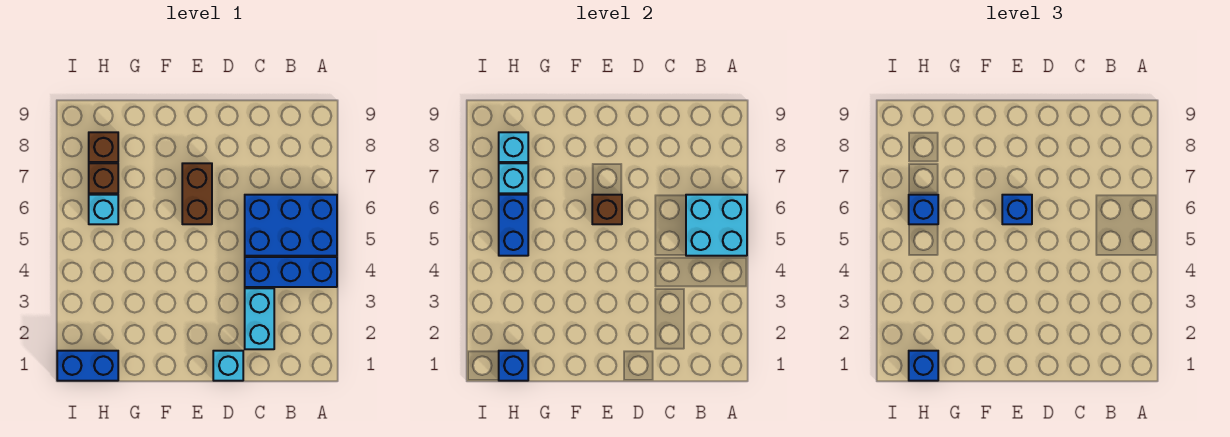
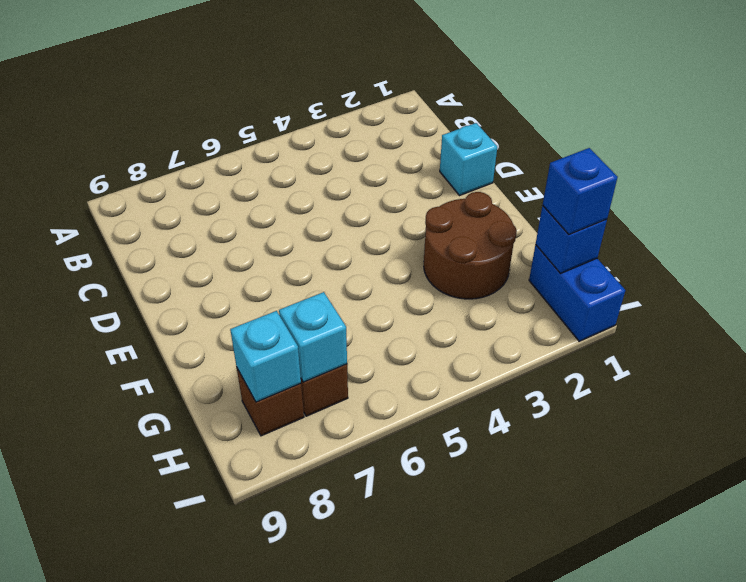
brown 2x2 round brick [424,192,517,299] -> none
none -> blue 1x3 brick [245,257,337,287]
none -> blue 2x3 brick [245,195,337,256]
none -> cyan 1x2 brick [245,288,274,349]

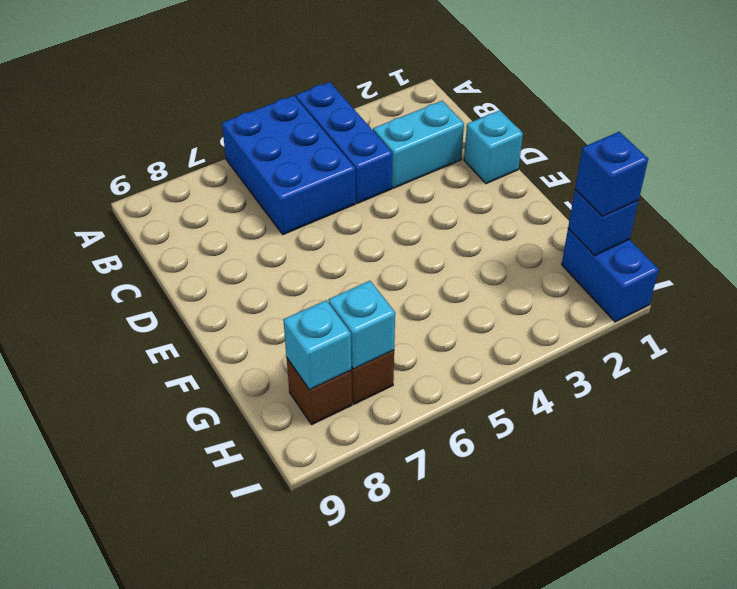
none -> brown 1x2 brick [182,163,212,224]
none -> cyan 1x1 brick [89,195,118,224]
none -> cyan 2x2 brick [686,195,747,256]

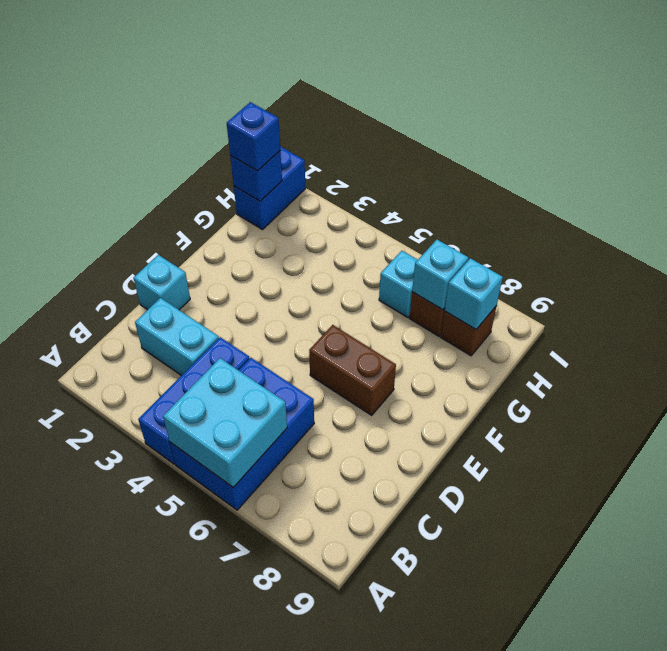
none -> brown 1x1 brick [592,195,622,224]
none -> blue 1x2 brick [499,195,528,256]
none -> blue 1x1 brick [1002,195,1032,224]

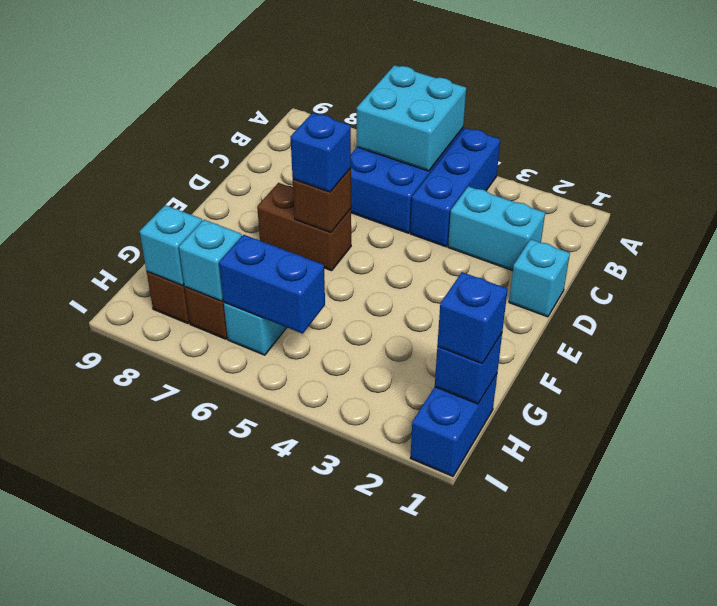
none -> blue 1x1 brick [909,195,938,224]

